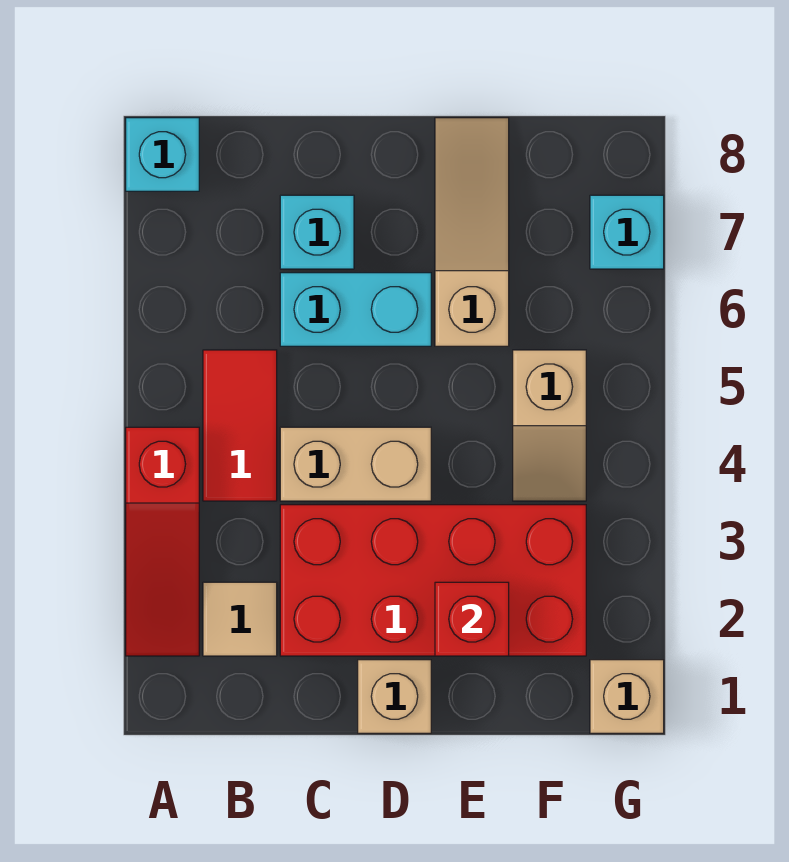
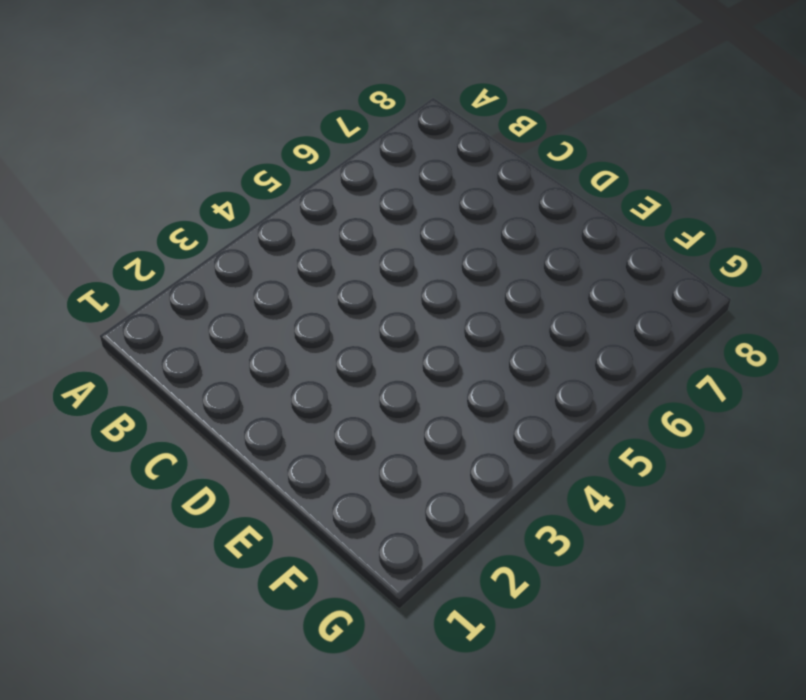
none -> red 1x3 slope [126,427,199,656]
none -> cyan 1x1 brick [126,118,199,191]
none -> tan 1x1 tile [203,582,277,656]

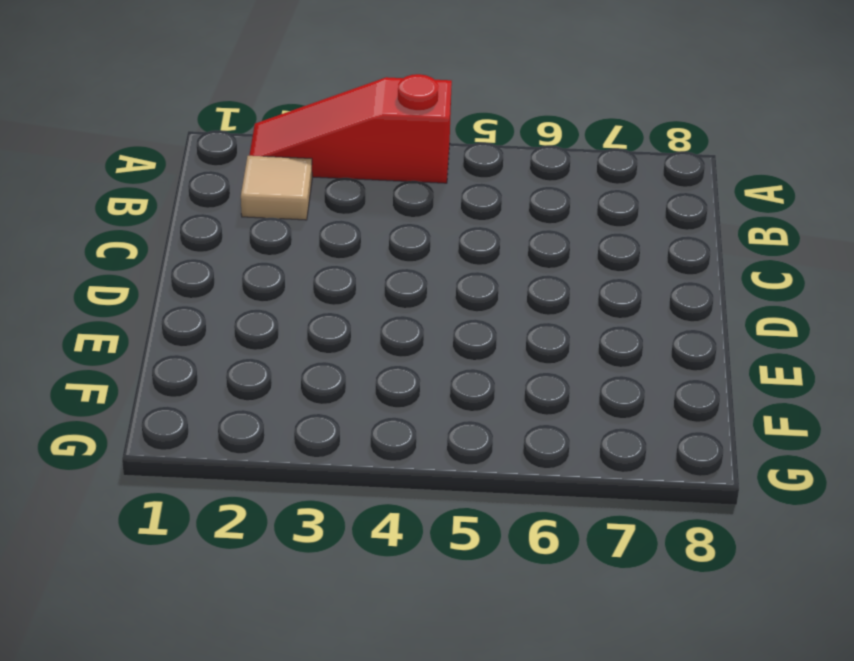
none -> cyan 1x1 brick [126,118,199,191]
none -> red 1x2 tile [203,350,277,501]
none -> red 2x4 brick [280,505,586,656]

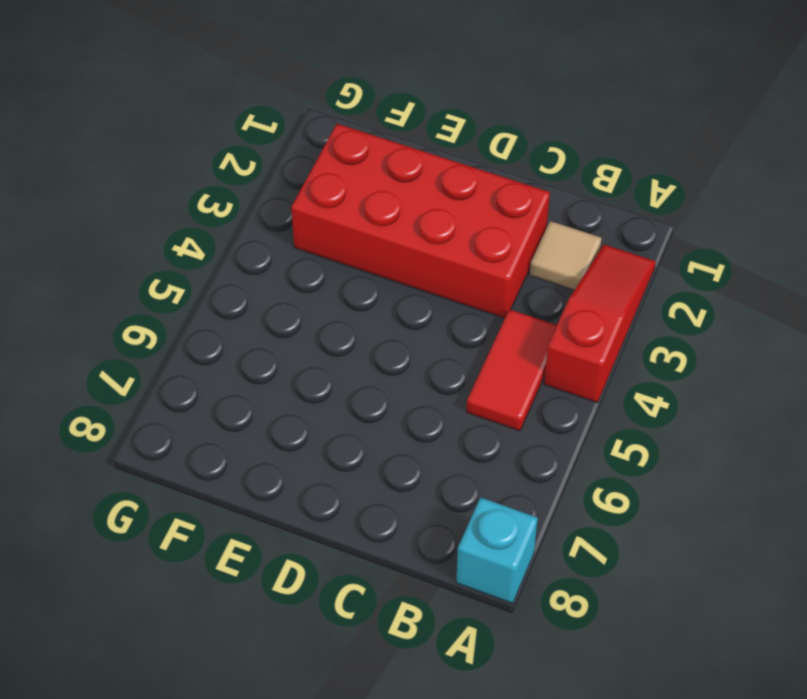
none -> tan 1x2 brick [280,427,431,501]
none -> cyan 1x2 brick [280,273,431,346]
none -> cyan 1x1 brick [280,195,354,269]

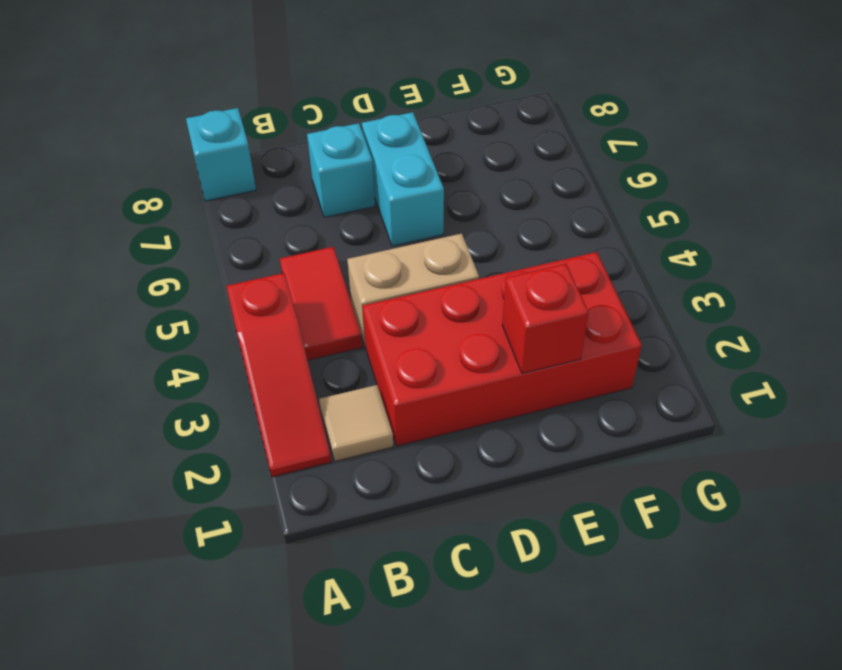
cyan 1x2 brick [362,112,444,246] -> cyan 1x2 brick turned to [280,273,431,346]
none -> tan 1x1 brick [358,660,431,733]
none -> tan 1x3 slope [435,118,509,346]
none -> tan 1x2 slope [513,350,586,501]

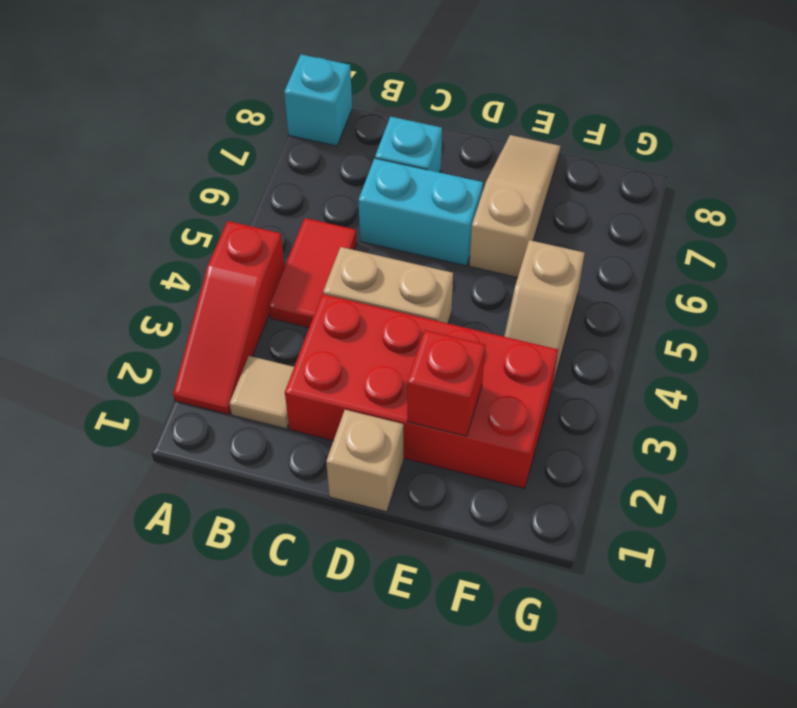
none -> tan 1x1 brick [590,660,664,733]
none -> cyan 1x1 brick [590,195,664,269]

